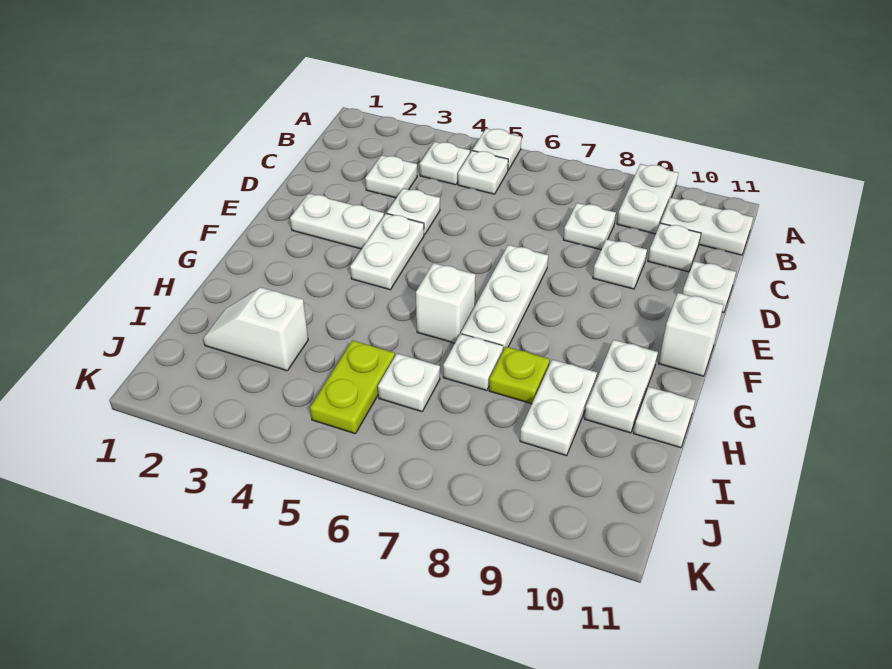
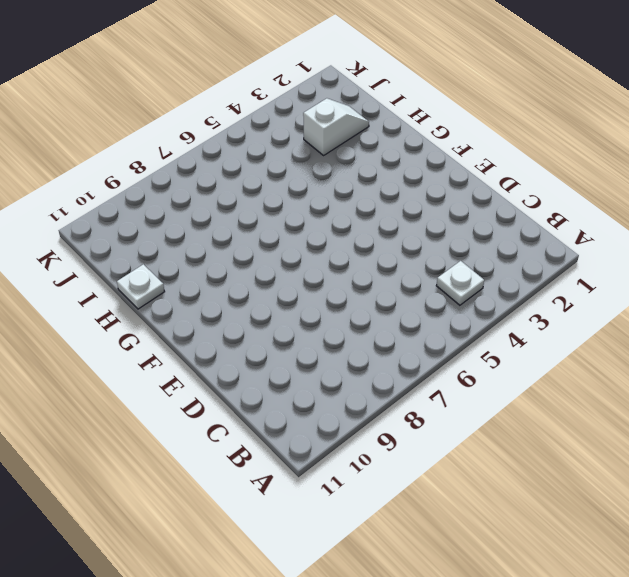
none -> white 1x1 plate [473,128,522,170]
none -> white 1x2 plate [617,164,678,234]
none -> white 1x1 plate [458,151,508,194]

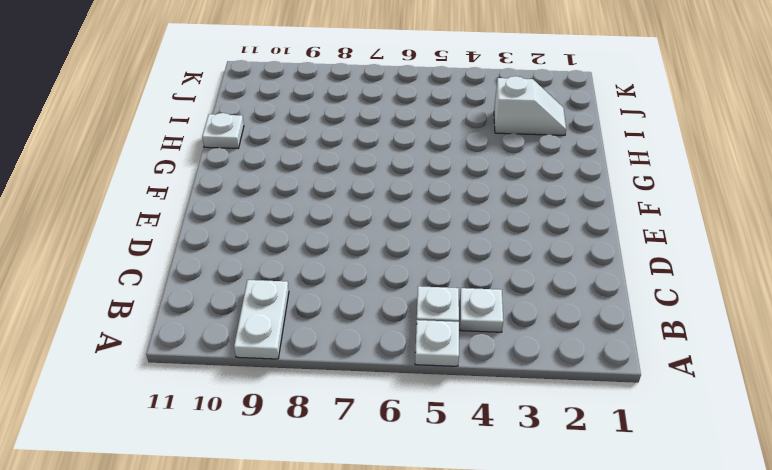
none -> white 1x2 plate [661,198,753,255]
none -> white 1x1 plate [365,155,417,198]
none -> white 1x1 plate [563,203,616,250]

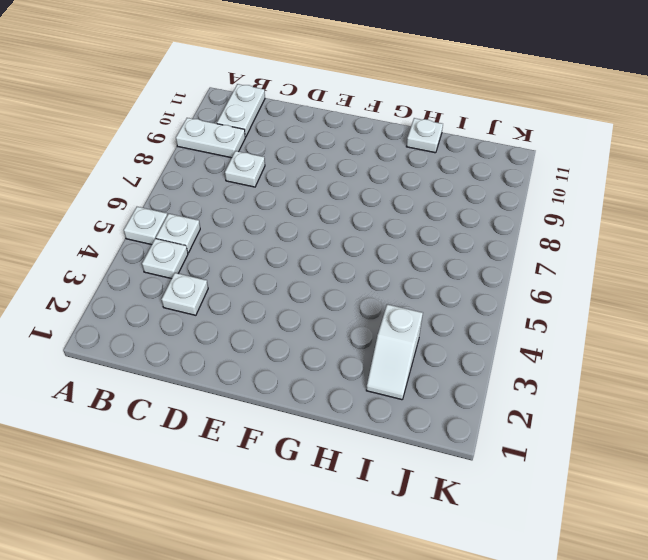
none -> white 1x1 plate [648,223,701,272]
none -> white 1x1 plate [387,188,440,235]
none -> white 1x1 plate [593,239,647,289]

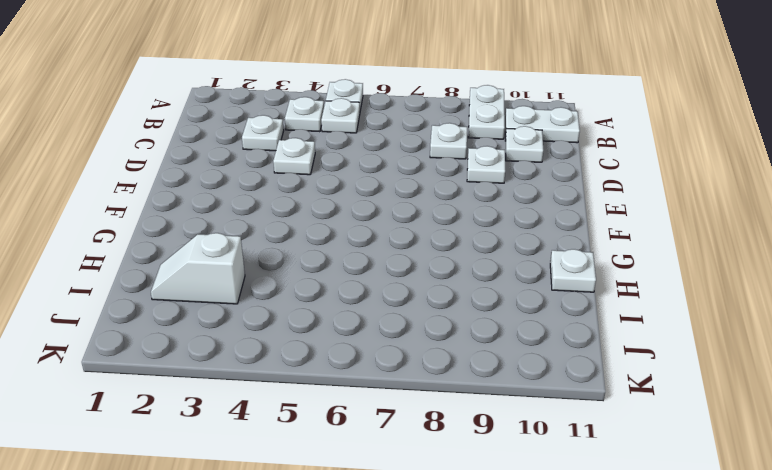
none -> white 1x1 plate [682,261,736,312]
none -> white 1x2 plate [290,193,384,249]
none -> white 1x2 plate [350,213,424,290]

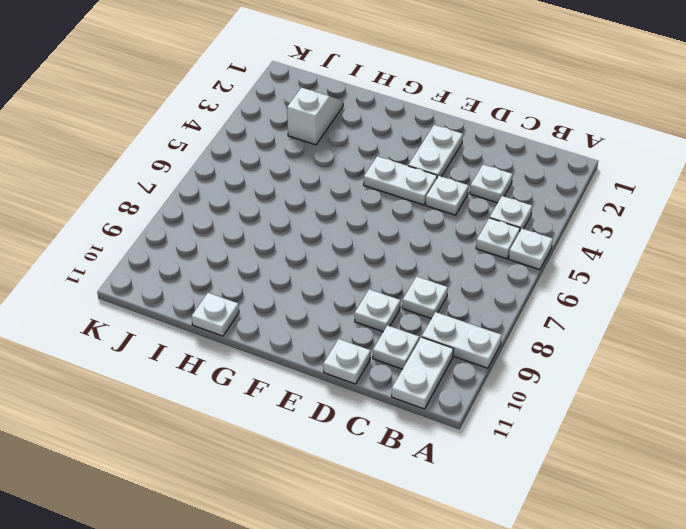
none -> white 1x3 plate [461,245,548,351]
none -> white 1x1 brick [658,293,724,376]
none -> white 1x1 brick [416,263,476,343]

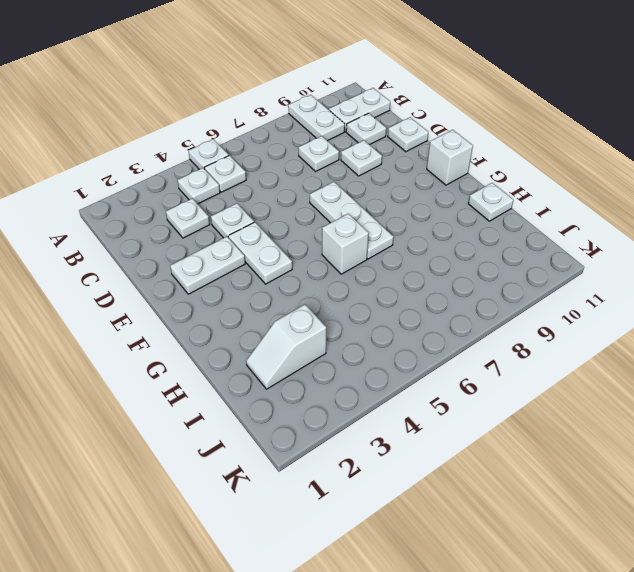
none -> white 1x2 plate [584,340,658,433]
none -> white 1x1 plate [443,334,503,391]
none -> lime 1x1 plate [489,347,550,404]

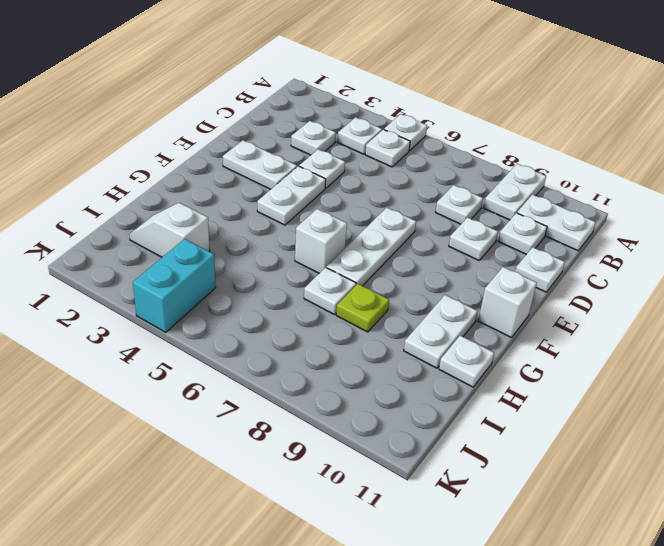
cyan 1x2 brick [133,239,216,332] -> none
none -> white 1x2 plate [520,360,597,456]
none -> lime 1x2 plate [310,340,395,434]
none -> white 1x1 plate [378,353,440,412]

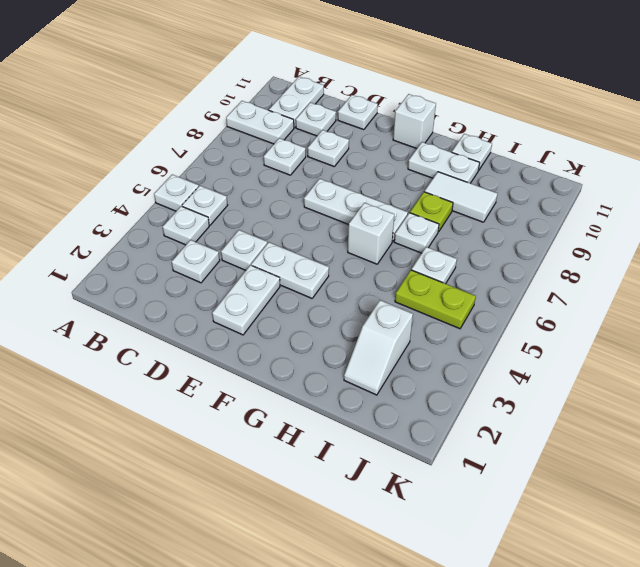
white 1x2 tile [424,172,498,222] -> white 1x2 plate [520,360,597,456]

